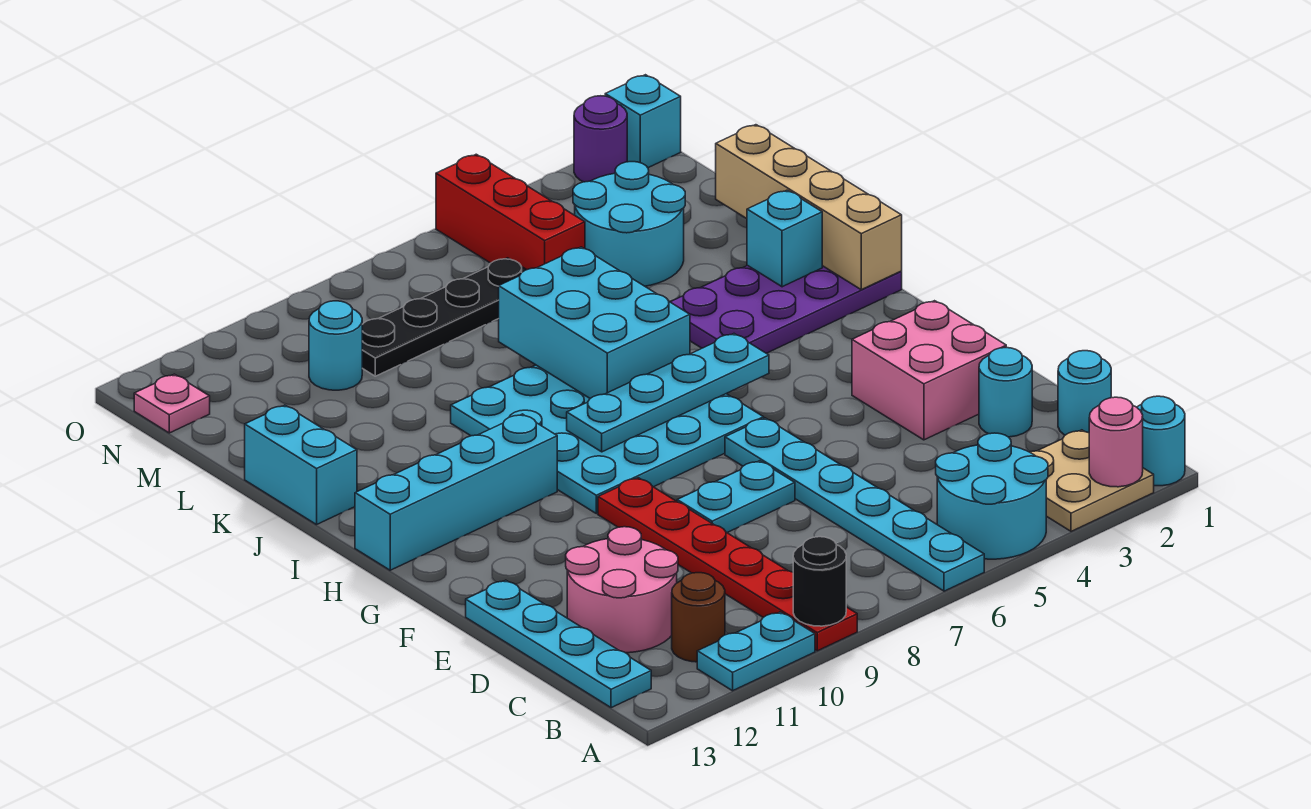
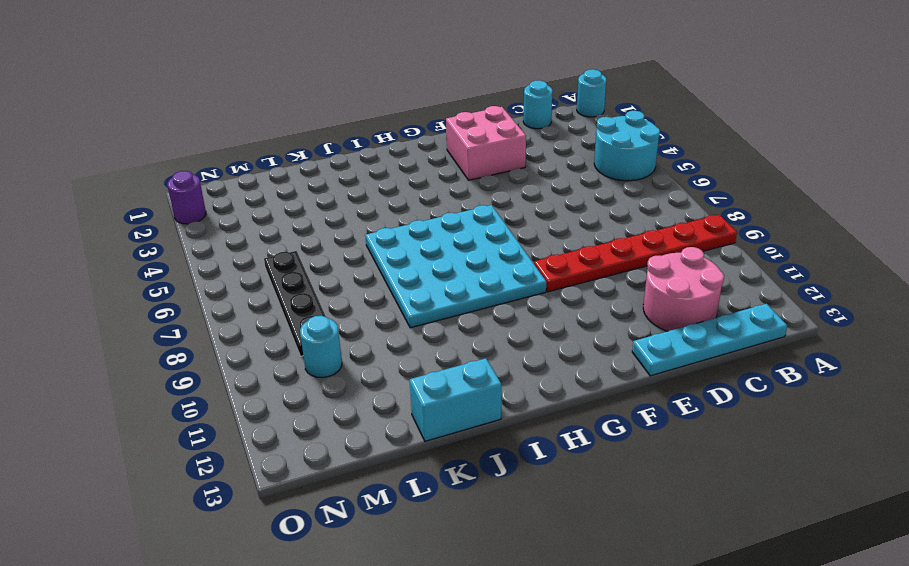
none -> tan 2x2 plate [1030,430,1154,531]
none -> cyan 1x6 plate [725,418,984,591]
none -> cyan 1x2 plate [697,612,815,691]
none -> brown 1x1 round brick [672,573,725,662]

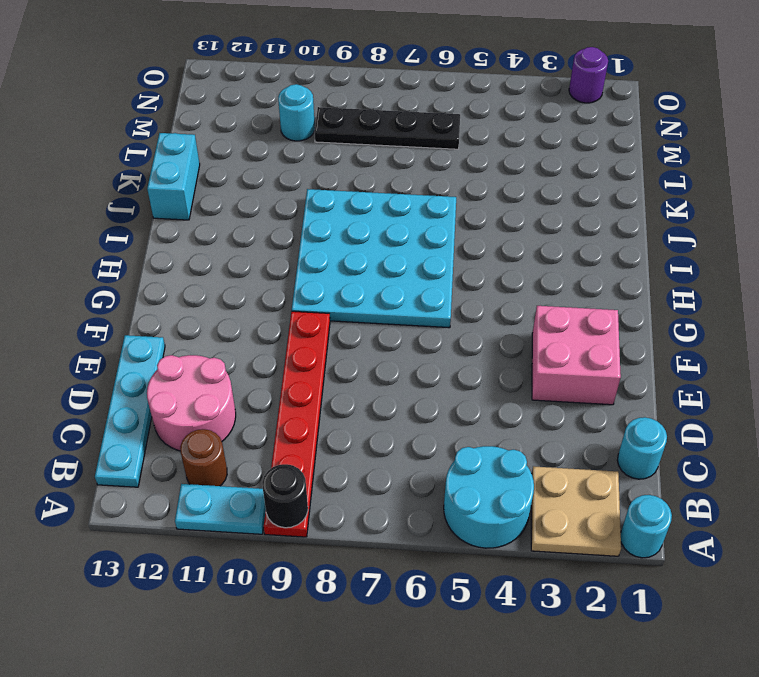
none -> cyan 1x6 plate [725,418,984,591]
none -> cyan 1x1 round brick [979,348,1032,437]
none -> cyan 1x2 plate [677,461,795,532]
none -> cyan 1x4 brick [355,414,557,570]

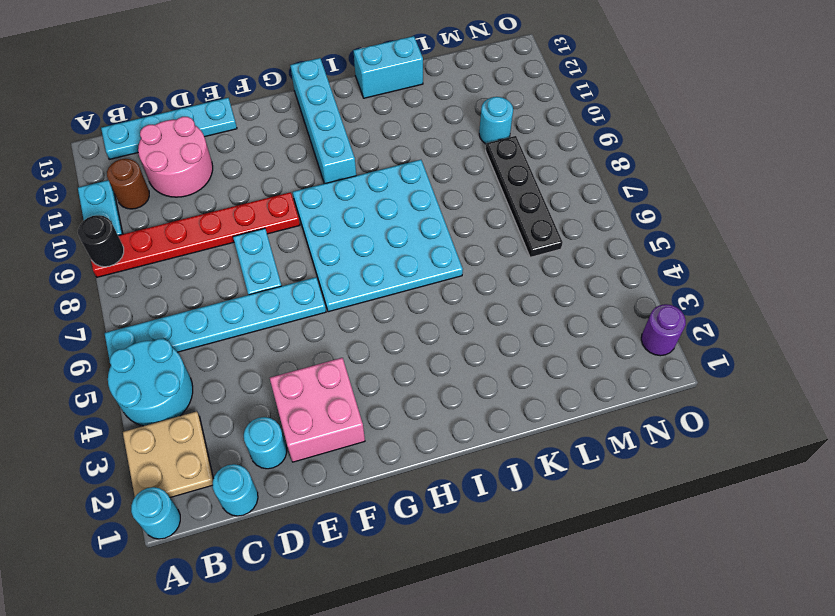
none -> purple 2x4 plate [671,265,902,353]
none -> cyan 2x2 round brick [573,162,685,286]
none -> red 1x3 brick [436,154,585,270]
none -> pink 1x1 plate [134,374,210,433]

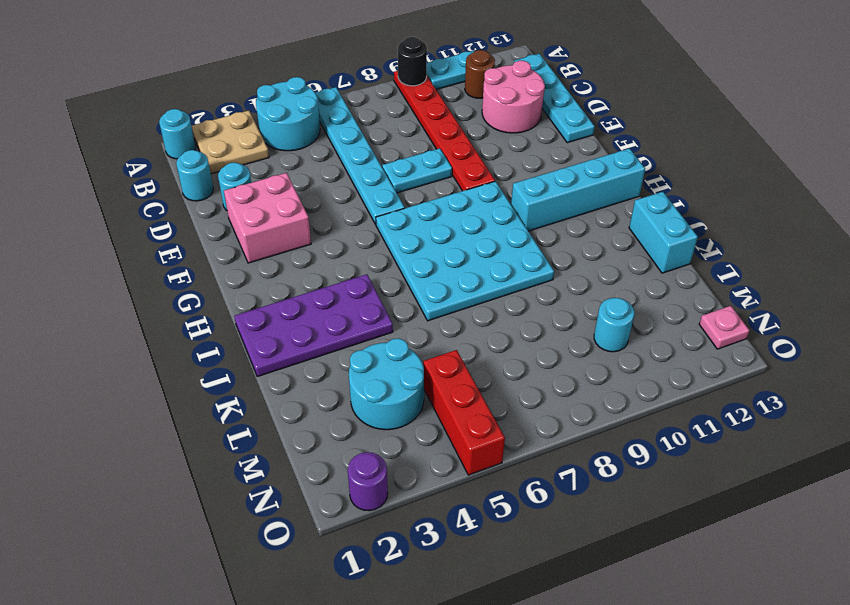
none -> black 1x4 plate [362,258,527,376]
none -> cyan 1x1 brick [605,75,681,168]
none -> pink 1x1 round brick [1089,397,1143,487]
none -> cyan 1x4 plate [567,334,769,452]

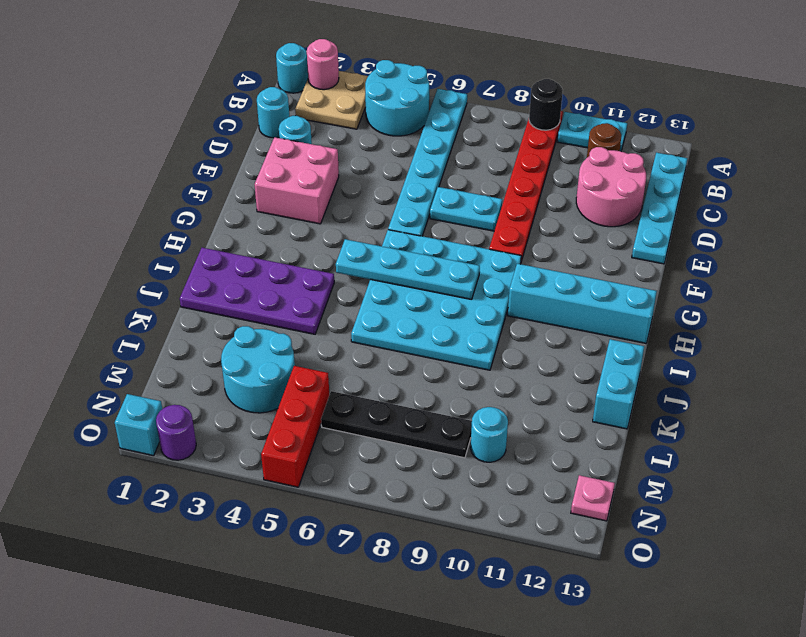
none -> tan 1x4 brick [716,125,902,290]
none -> cyan 2x3 brick [499,247,690,398]
none -> cyan 1x1 brick [747,190,822,287]

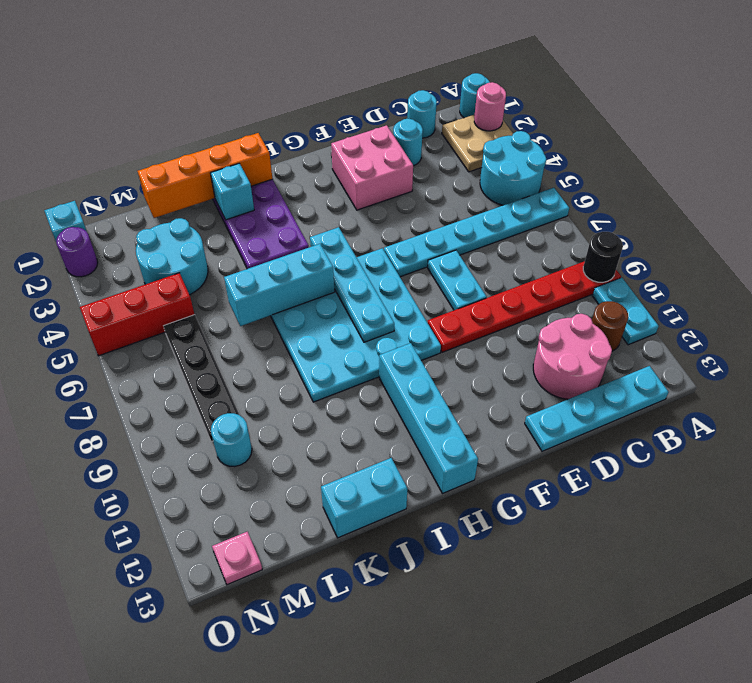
orange 1x4 brick [138,133,272,218] -> tan 1x4 brick [716,125,902,290]
cyan 1x3 brick [224,244,335,326] -> cyan 2x3 brick [499,247,690,398]

